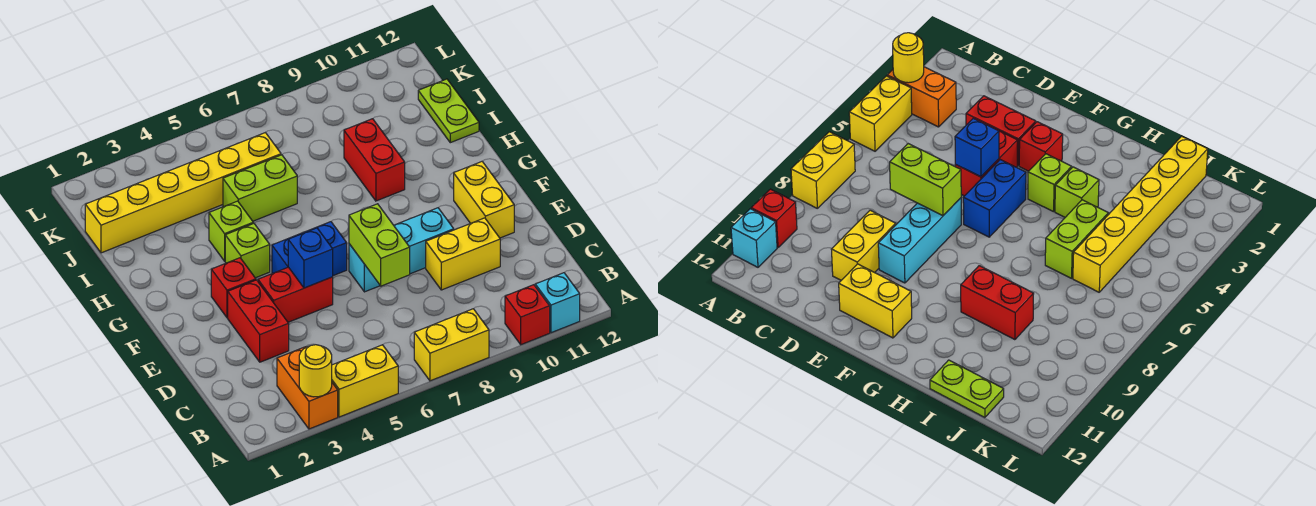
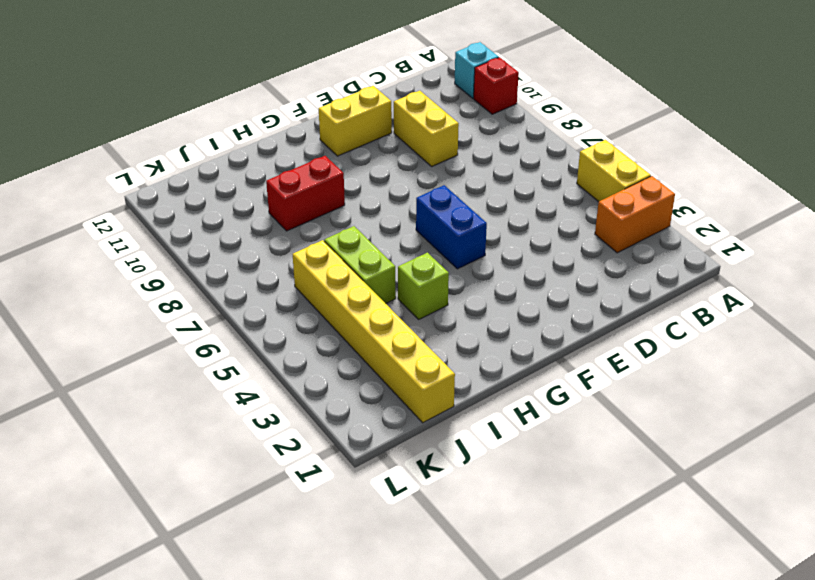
none -> yellow 1x2 brick [414,309,489,381]
none -> red 1x2 brick [228,280,289,362]
none -> red 1x2 brick [258,267,333,322]

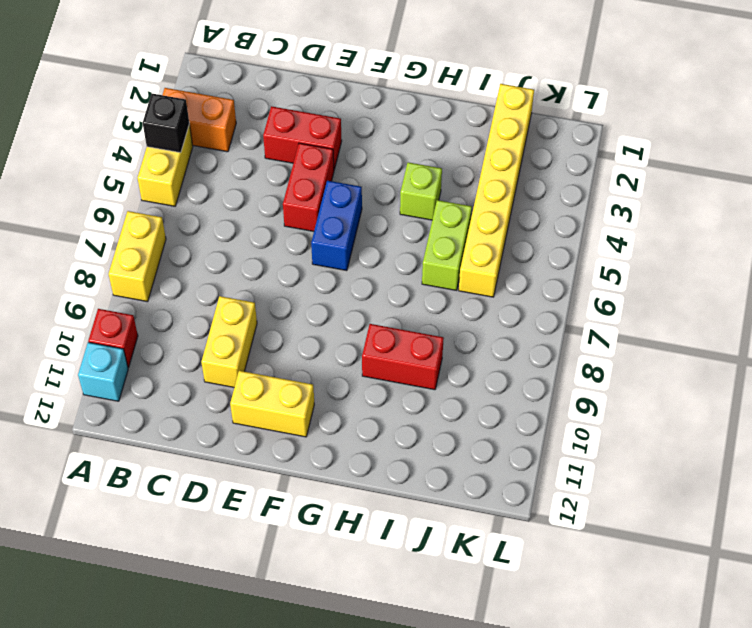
black 1x1 brick [143,94,189,153] -> none
none -> cyan 1x3 brick [349,208,454,292]
none -> red 1x1 brick [211,258,256,318]
none -> lime 1x1 brick [225,223,270,278]

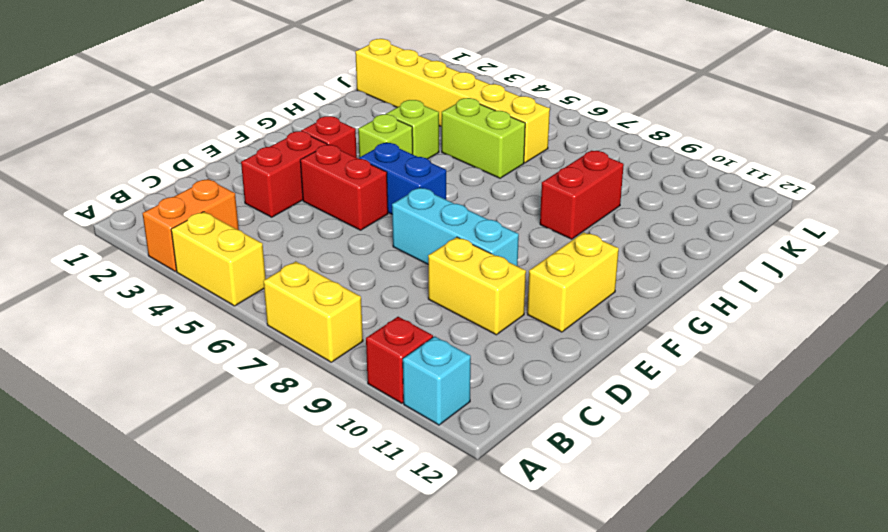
none -> lime 1x2 plate [418,79,479,143]
none -> yellow 1x1 round brick [299,345,332,397]
none -> lime 1x2 brick [349,204,410,286]

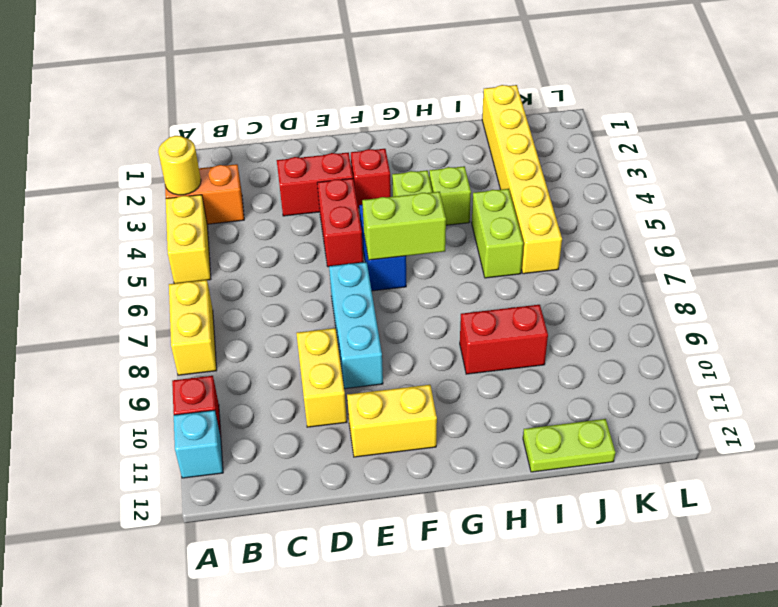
lime 1x2 brick [362,192,446,260] -> lime 1x2 brick moved to [349,204,410,286]
none -> blue 1x1 brick [288,228,333,288]

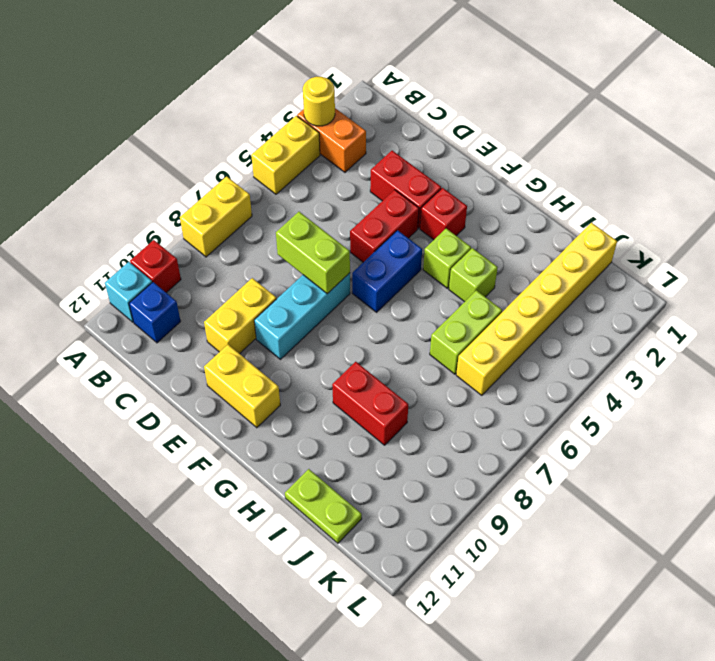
blue 1x1 brick [129,282,181,343] -> blue 1x1 brick moved to [288,228,333,288]

